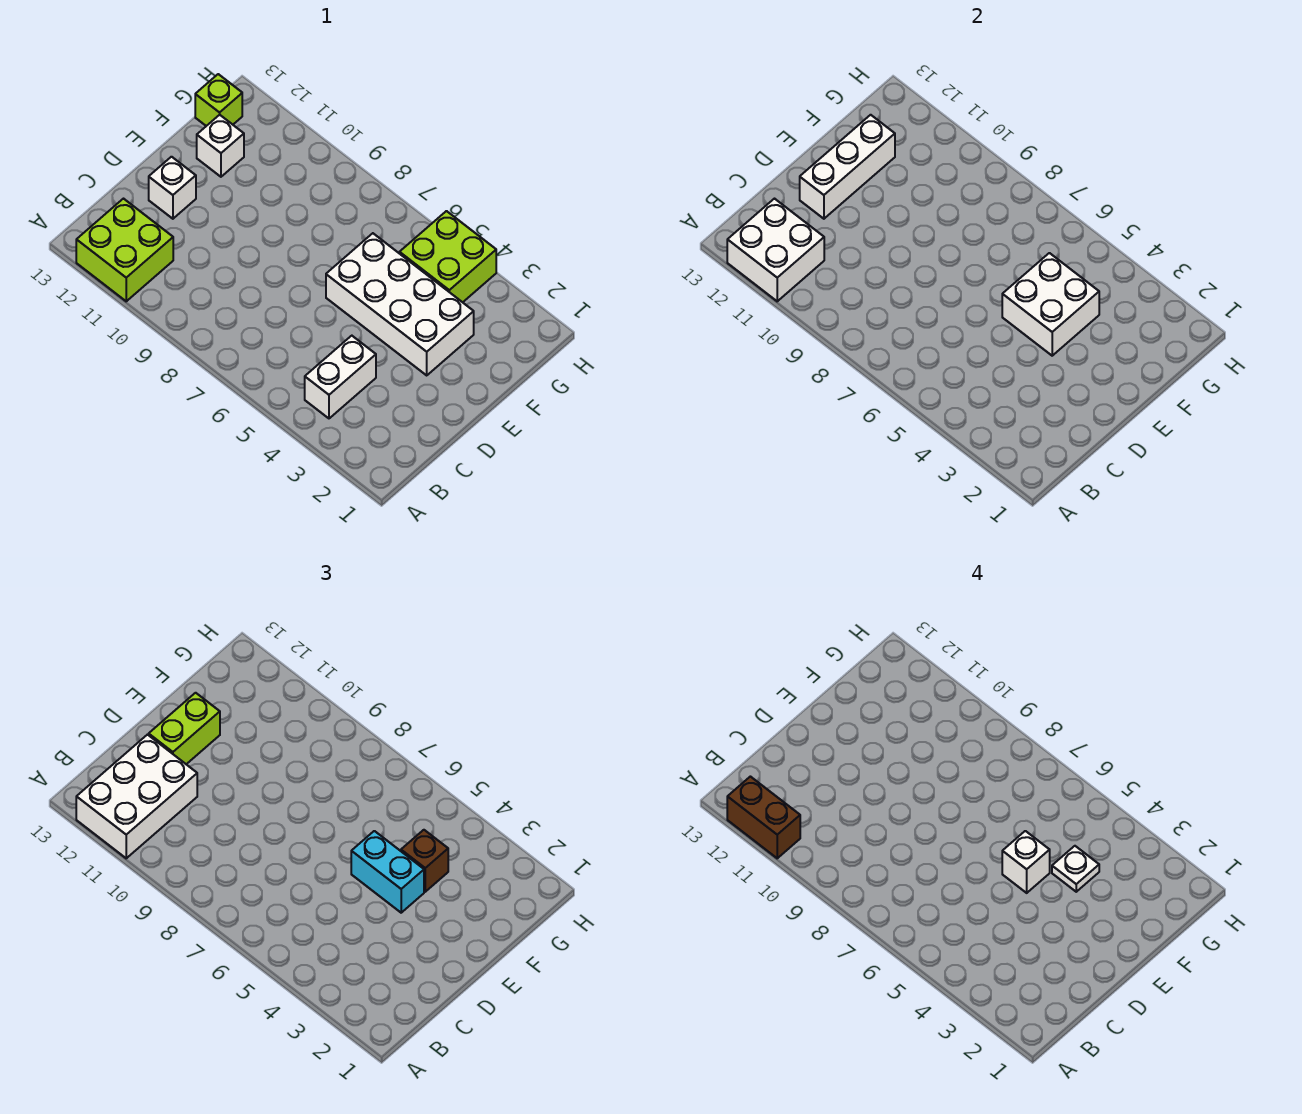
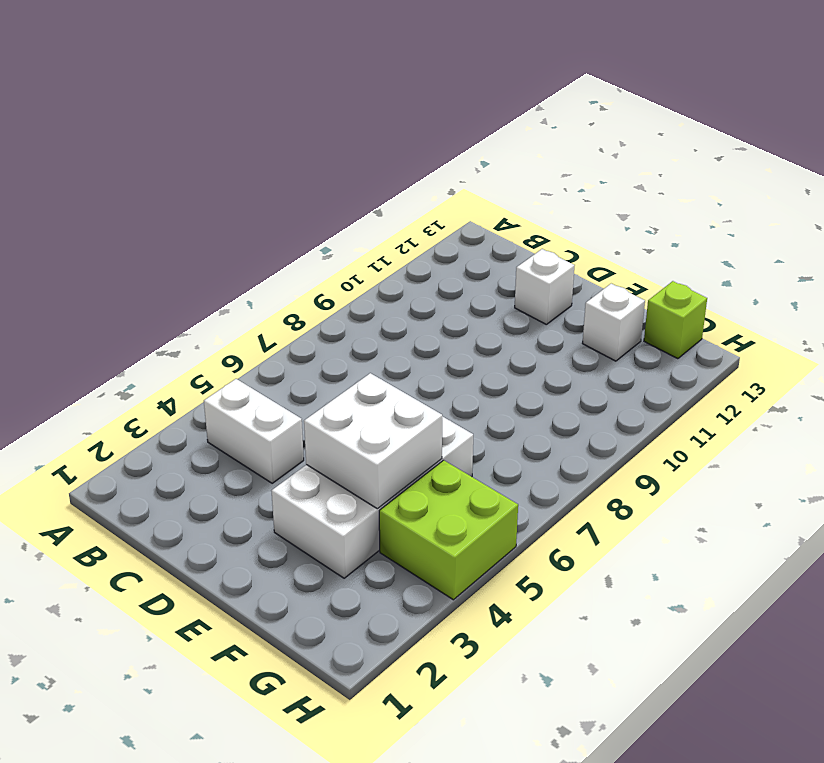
none -> lime 2x2 brick [76,199,173,301]
none -> white 2x2 brick [727,199,824,301]
none -> white 1x3 brick [800,115,895,219]

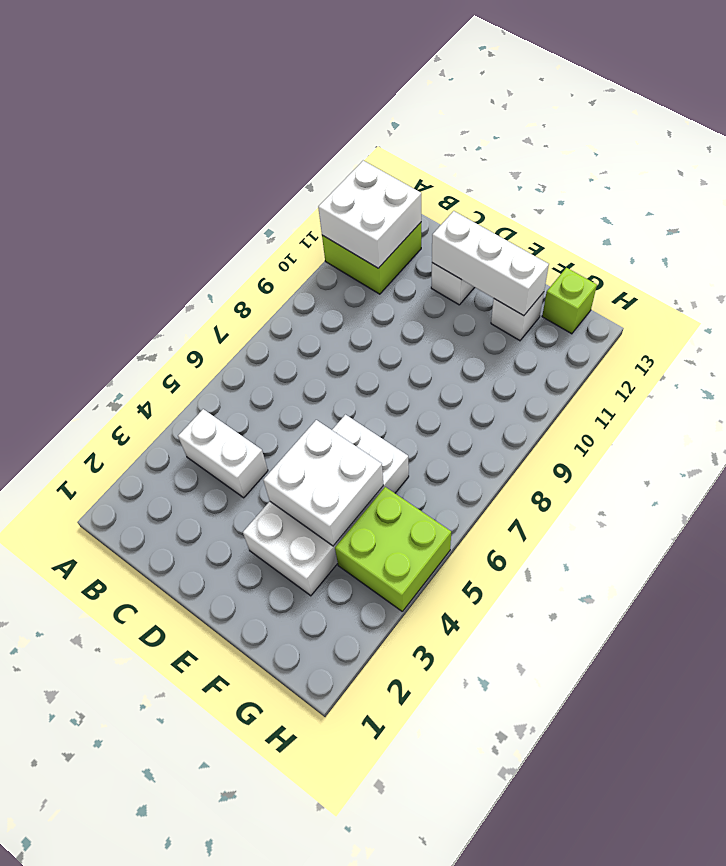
none -> white 2x3 brick [76,735,197,858]
none -> lime 1x2 brick [149,693,220,764]
none -> cyan 1x2 brick [351,831,424,913]

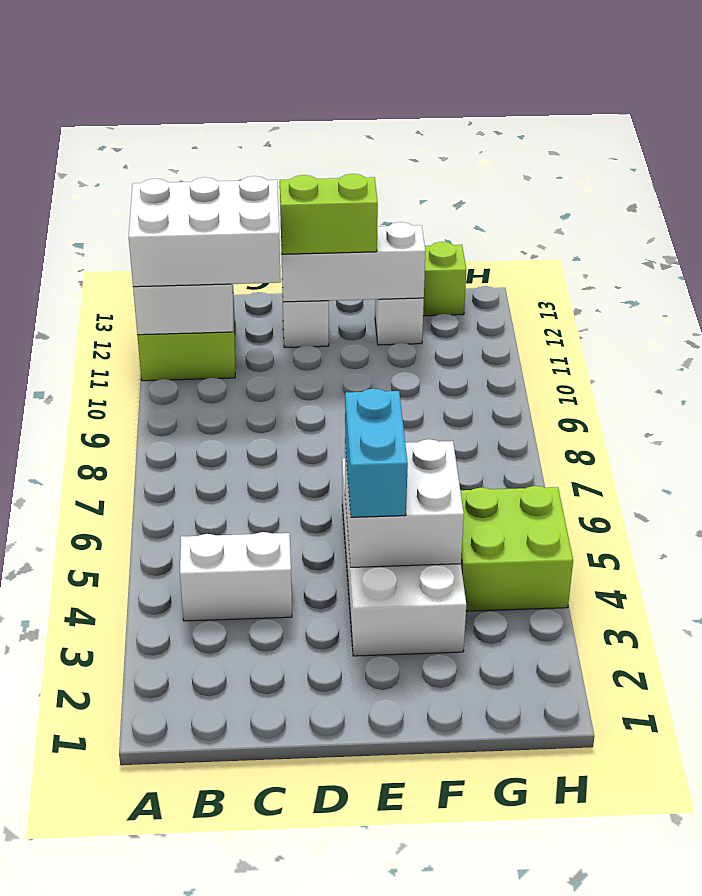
none -> brown 1x1 brick [401,830,448,892]
none -> brown 1x2 brick [727,777,800,858]
none -> white 1x1 brick [1002,831,1050,893]

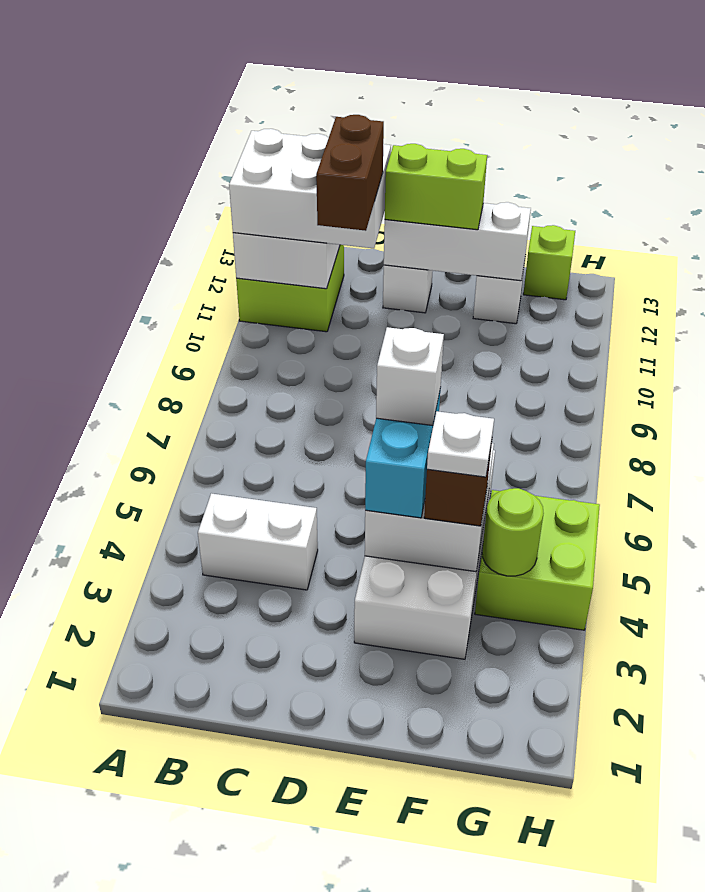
brown 1x2 brick [316,115,384,231] -> brown 1x2 brick moved to [727,777,800,858]
lime 1x1 round brick [482,488,544,576] -> none

